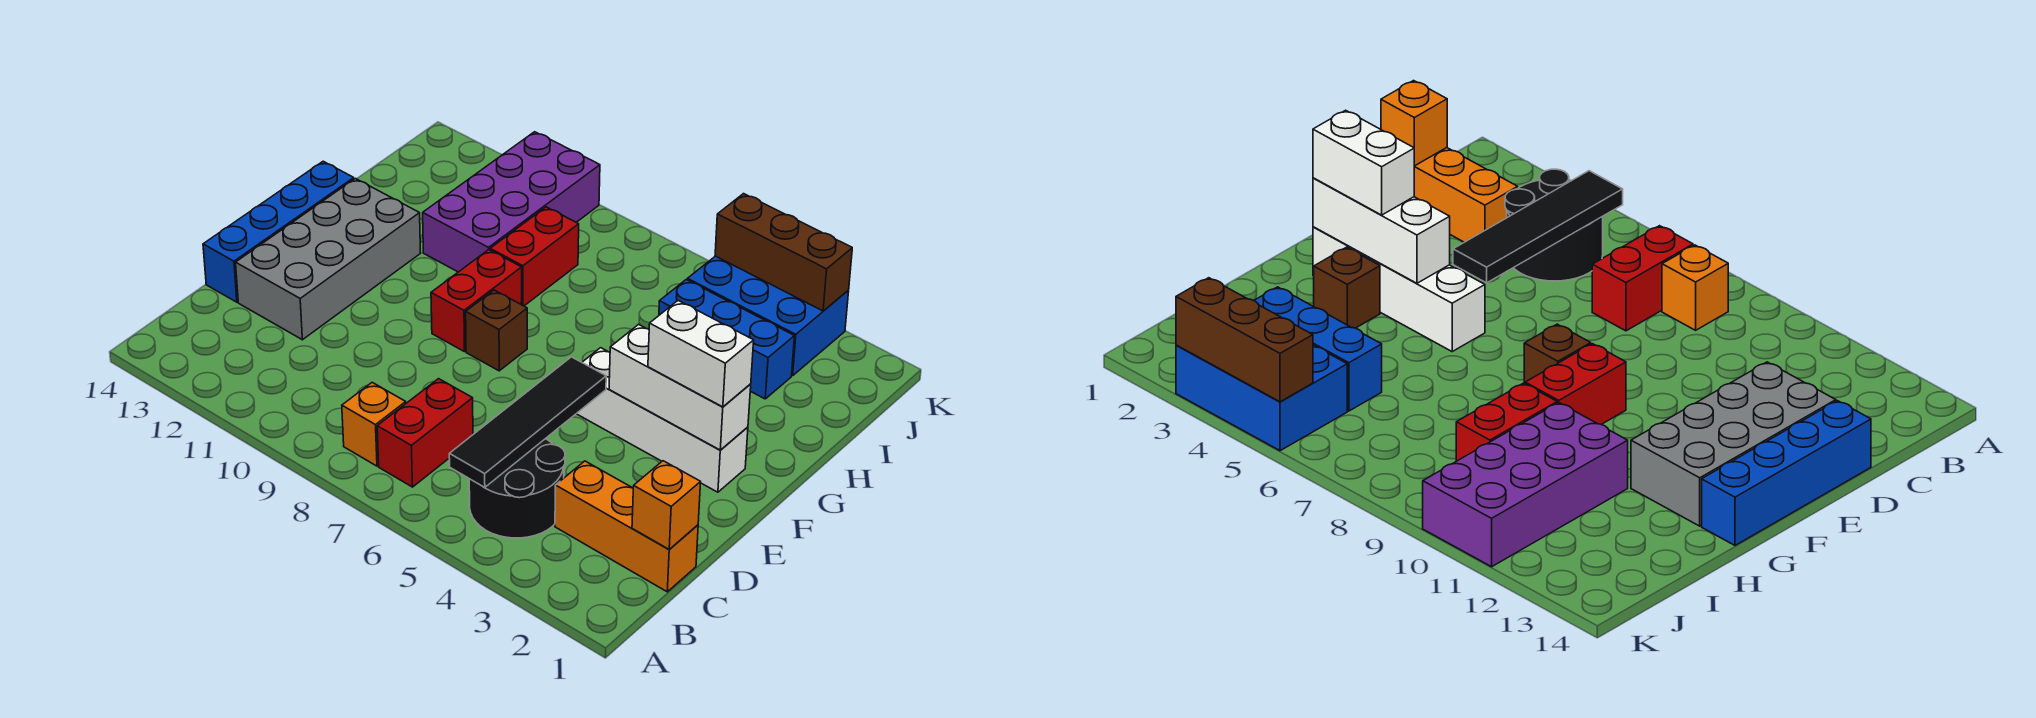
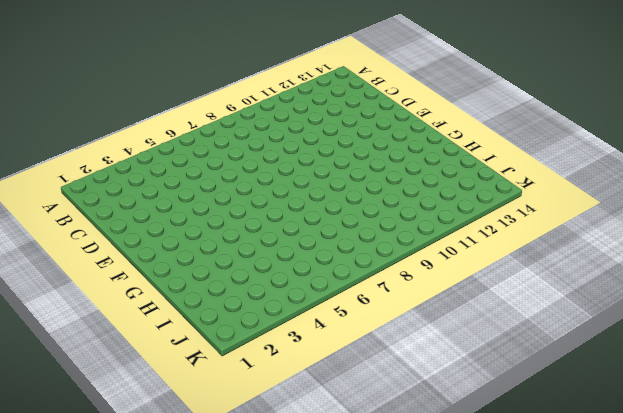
none -> black 2x2 round brick [469,439,565,538]
none -> red 1x2 brick [377,379,473,487]
none -> orange 1x1 brick [342,383,406,466]

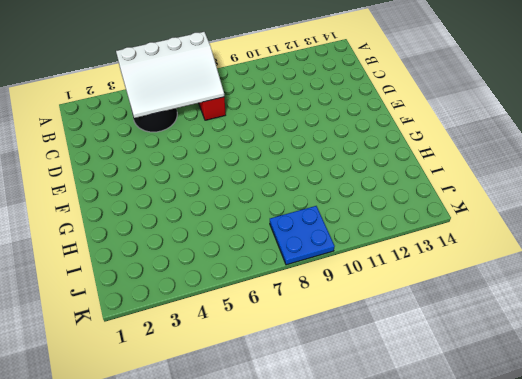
white 3x4 slope [116,32,224,118] -> black 1x4 tile [449,357,606,488]
blue 2x2 plate [270,206,335,265] -> none
none -> orange 1x1 brick [342,383,406,466]
none -> orange 1x3 brick [555,461,698,592]
none -> grey 2x4 brick [236,179,421,340]

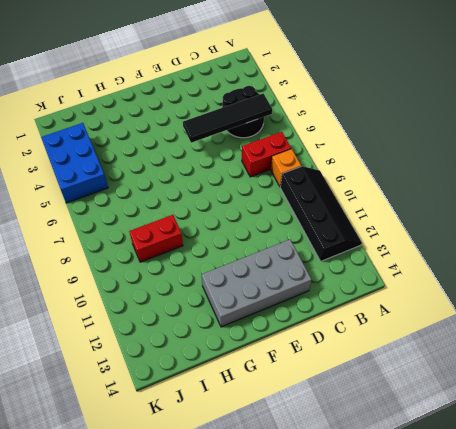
black 2x4 slope [280,166,362,261] -> none
none -> orange 1x3 brick [555,461,698,592]
none -> blue 1x4 brick [203,161,354,302]
none -> white 1x4 brick [577,348,748,492]

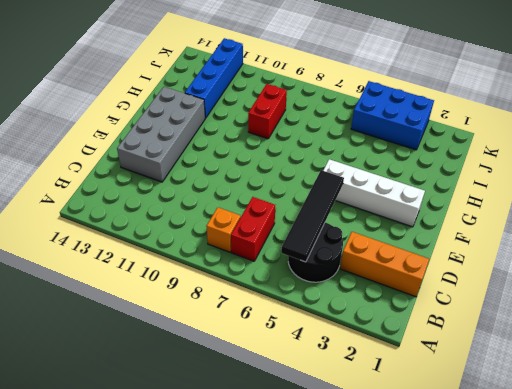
blue 1x4 brick [185,38,243,118] -> blue 1x4 brick moved to [203,161,354,302]
none -> brown 1x1 brick [466,290,527,371]
none -> red 1x2 brick [431,250,522,352]
none -> brown 1x1 brick [1314,247,1380,328]

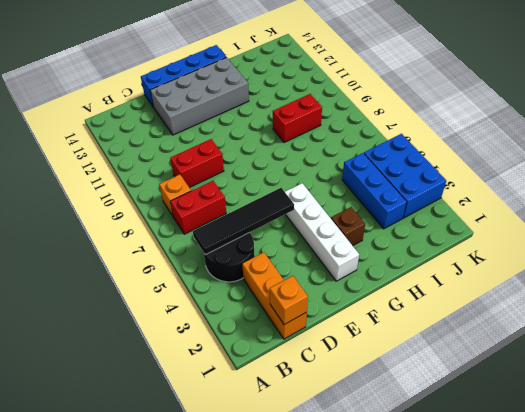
red 1x2 brick [170,139,224,188] -> red 1x2 brick moved to [431,250,522,352]
none -> brown 1x1 brick [466,290,527,371]
none -> purple 2x4 brick [423,132,600,272]
none -> white 1x3 brick [609,324,751,450]

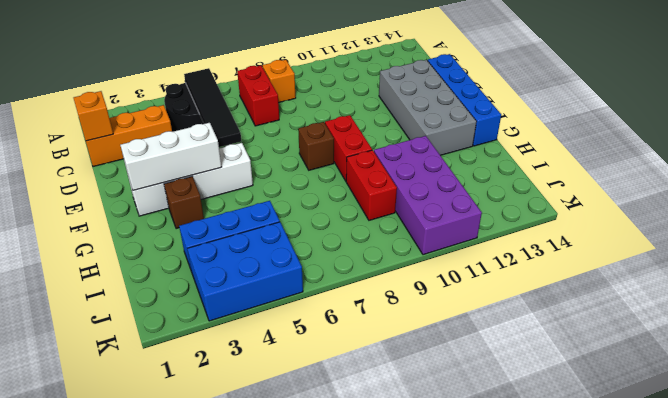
none -> brown 1x3 brick [715,194,852,311]
none -> white 1x2 brick [648,301,754,407]

